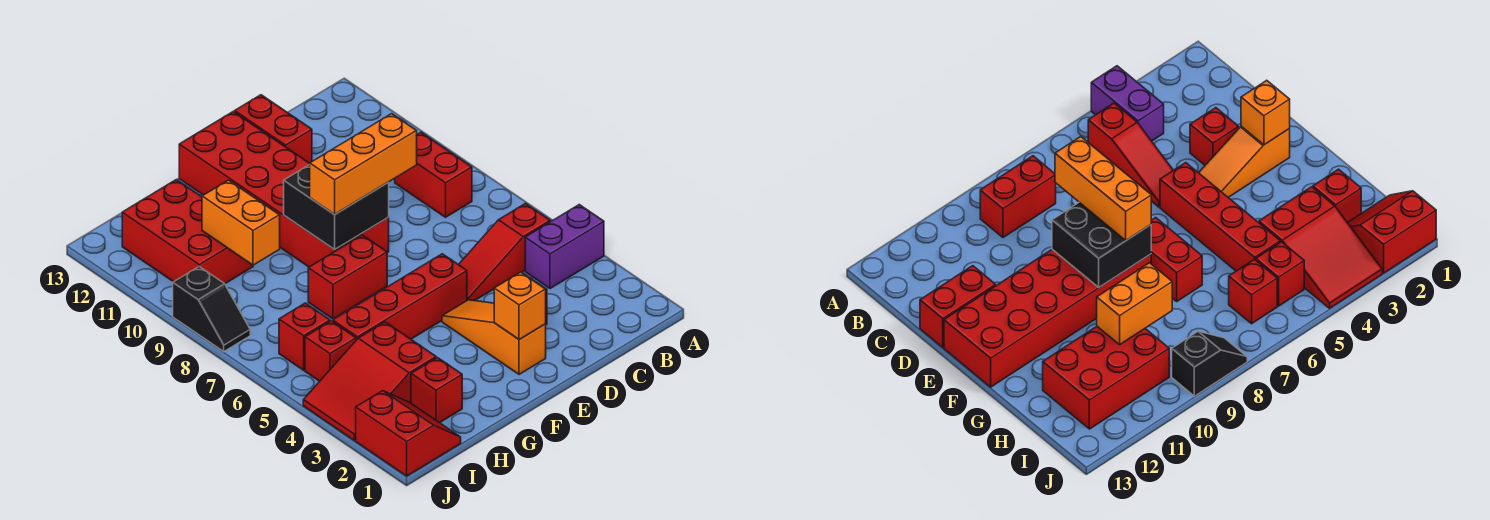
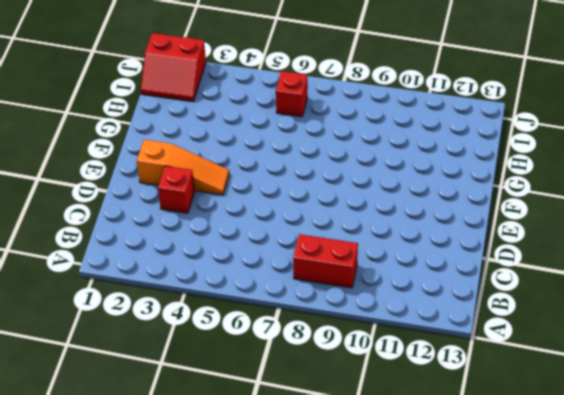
none -> purple 1x2 brick [525,205,604,289]
none -> red 1x3 slope [458,204,550,301]
none -> red 1x2 brick [235,95,312,163]

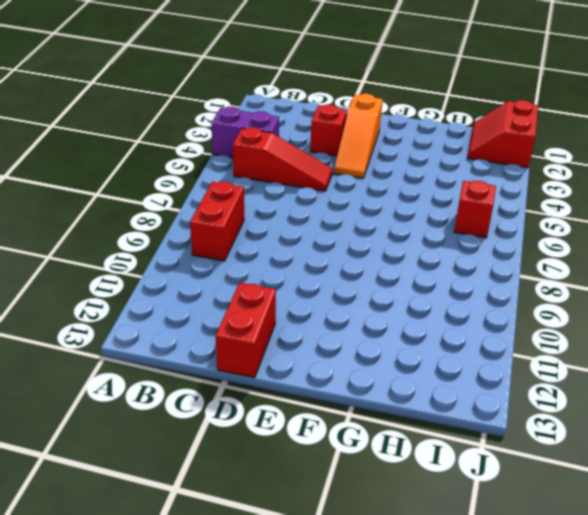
none -> red 1x4 brick [333,254,467,340]
none -> red 2x6 brick [179,111,389,267]
none -> red 1x2 brick [308,235,387,319]

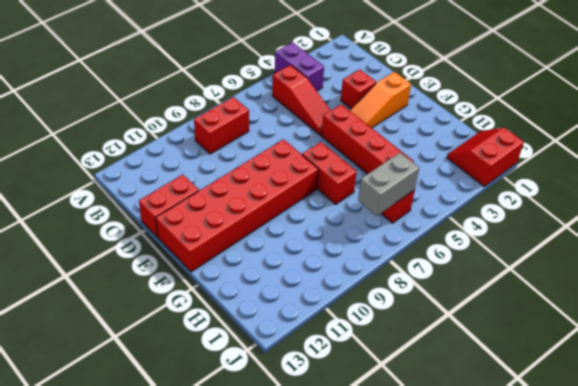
grey 1x2 brick [358,153,419,216] -> none
none -> red 1x1 brick [411,358,462,423]
none -> red 2x3 slope [303,322,436,441]
none -> red 2x3 brick [122,180,253,284]

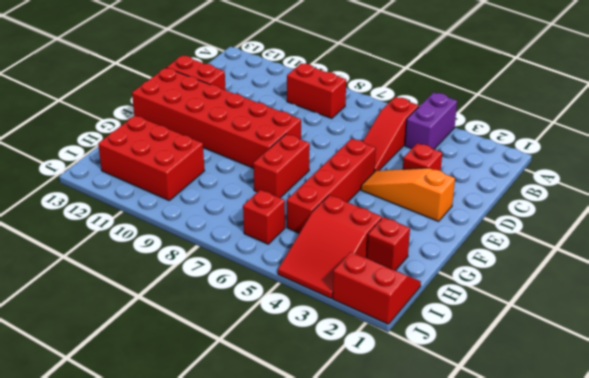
none -> red 1x1 brick [305,321,356,381]
none -> black 1x2 slope [173,267,250,351]
none -> orange 1x1 brick [494,272,546,340]

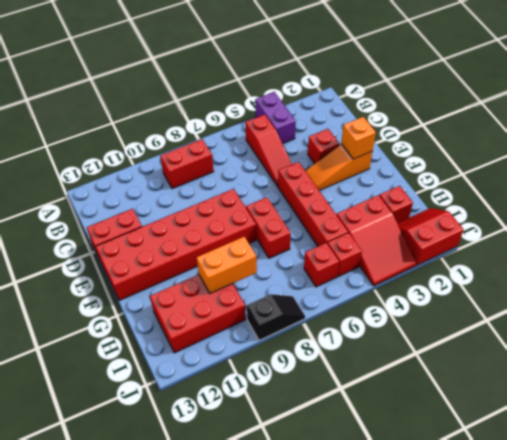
none -> black 2x2 brick [284,165,389,250]
none -> orange 1x3 brick [310,114,417,214]

